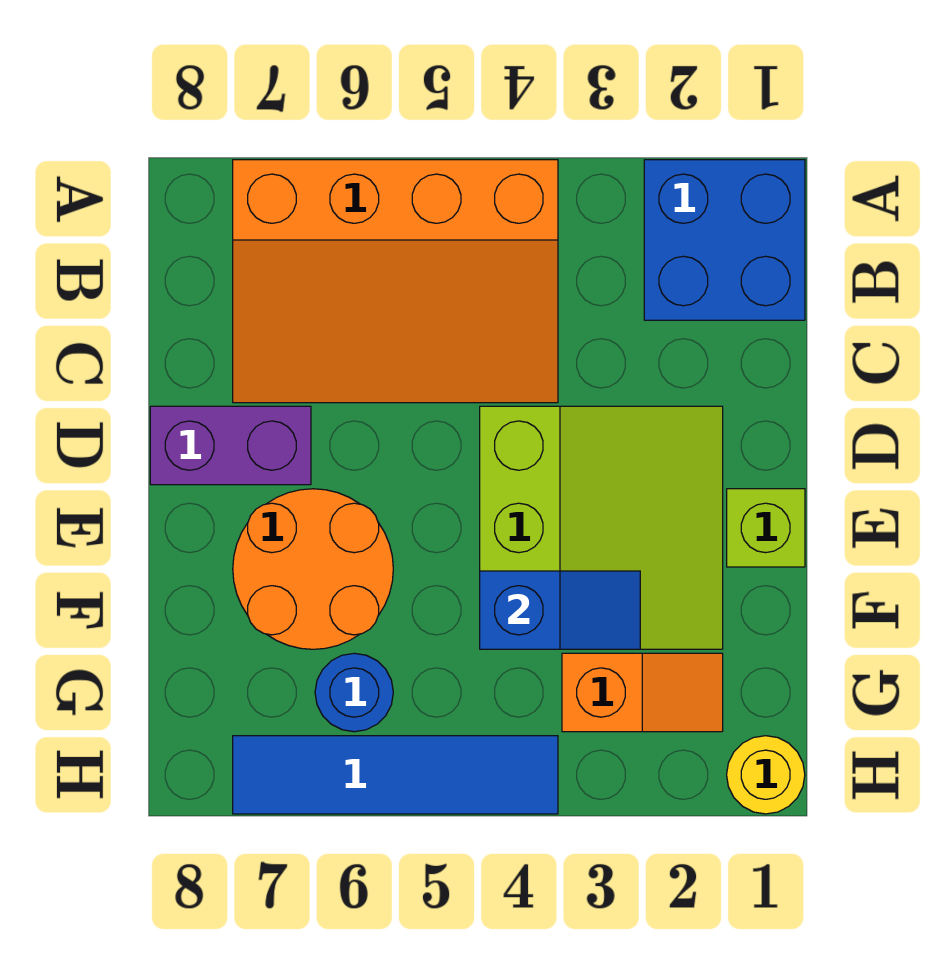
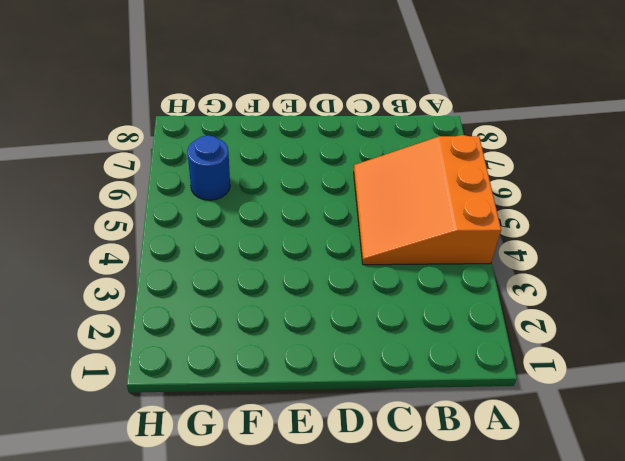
orange 3x3 slope [354,135,501,265] -> orange 3x4 slope [233,160,558,403]
none -> blue 2x2 brick [644,160,805,320]
none -> lime 3x3 slope [480,406,723,649]

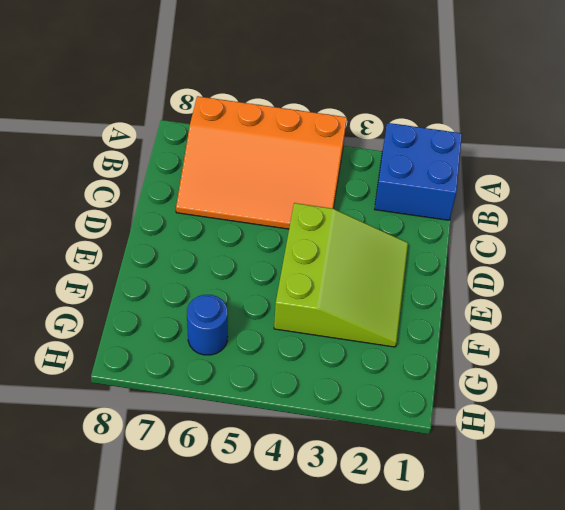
none -> purple 1x2 brick [150,406,311,485]
none -> lime 1x1 brick [727,489,805,567]

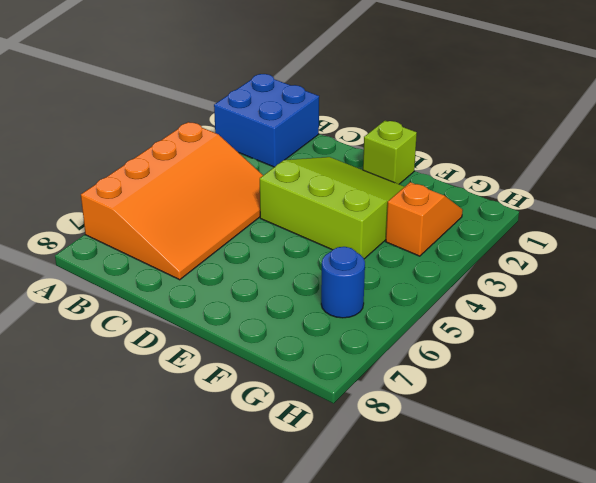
none -> purple 1x2 brick [150,406,311,485]
none -> orange 2x2 round brick [233,489,393,649]

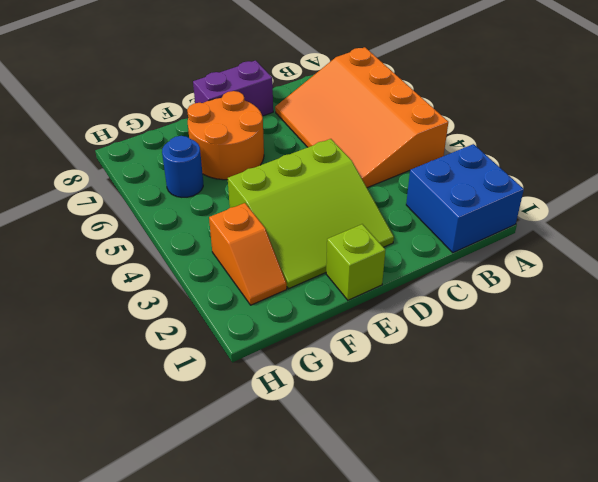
purple 1x2 brick [193,60,273,116] -> purple 1x2 brick turned to [150,406,311,485]
none -> yellow 1x1 round brick [727,736,805,814]
none -> blue 1x4 tile [233,736,558,814]

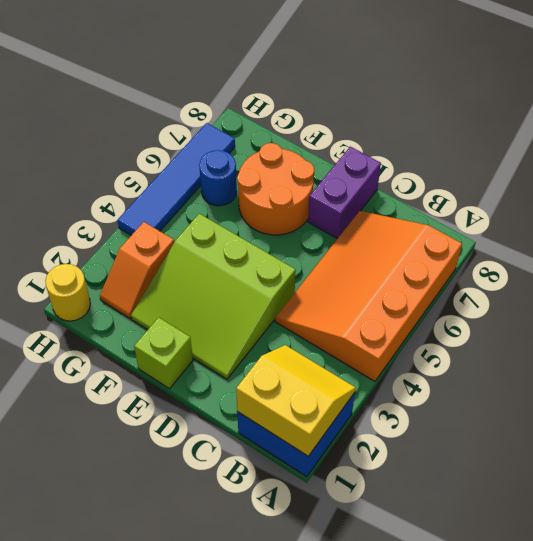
yellow 2x2 slope [236,345,356,456] -> none
none -> blue 1x2 slope [480,571,640,649]

